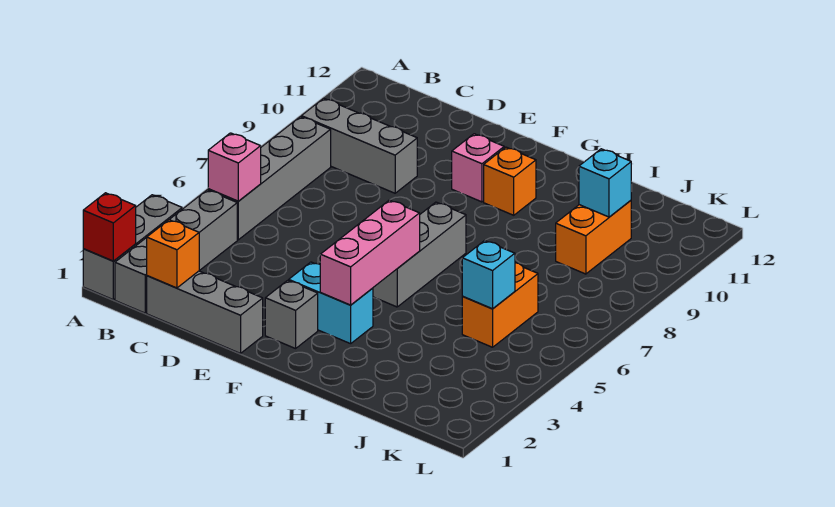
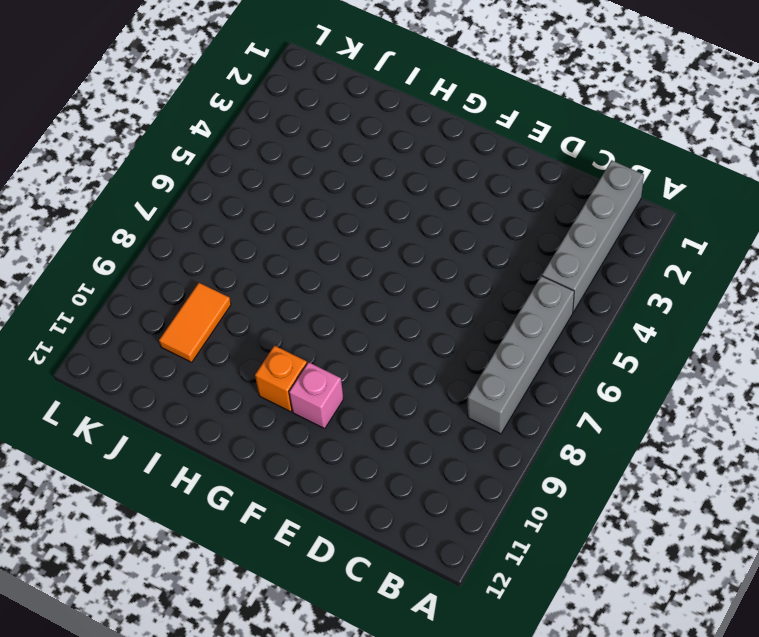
orange 1x2 tile [159,283,231,362] -> orange 1x2 brick [556,200,631,274]
none -> grey 1x3 brick [83,195,182,300]
none -> grey 1x3 brick [301,98,417,193]
none -> grey 1x3 brick [147,271,263,353]

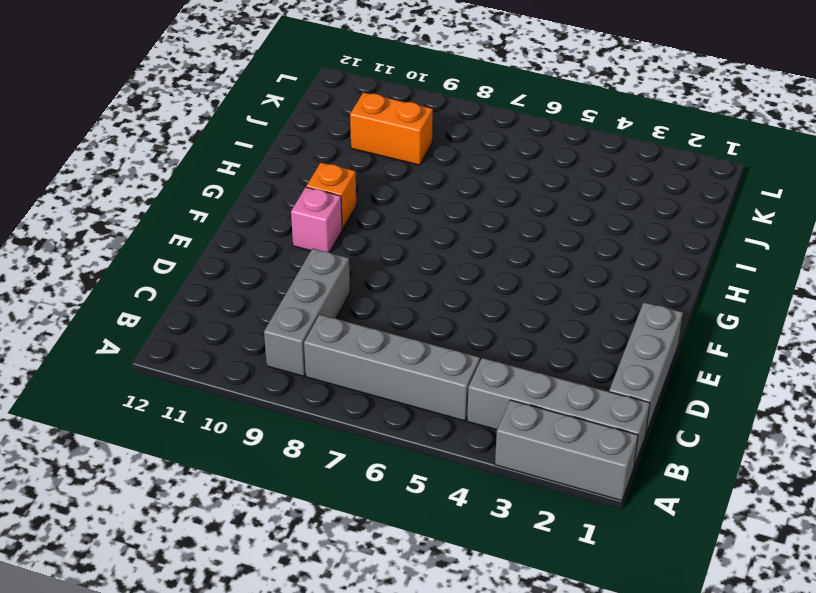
none -> grey 1x1 brick [265,280,318,349]
none -> cyan 1x2 brick [289,262,373,344]
none -> grey 1x3 brick [373,202,466,307]

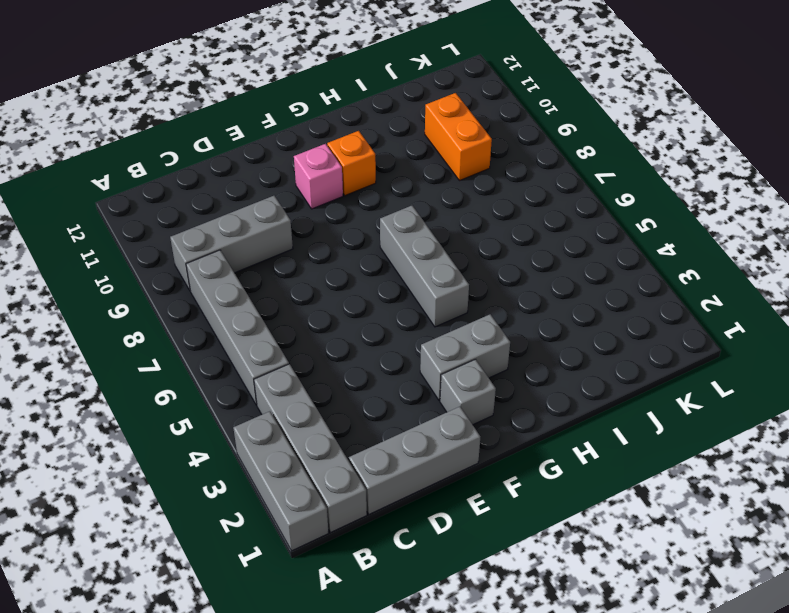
grey 1x2 brick [420,314,510,401] -> cyan 1x2 brick [289,262,373,344]
none -> orange 1x2 brick [462,263,538,347]
none -> red 1x1 brick [83,193,136,261]
none -> pink 1x1 brick [208,133,261,201]

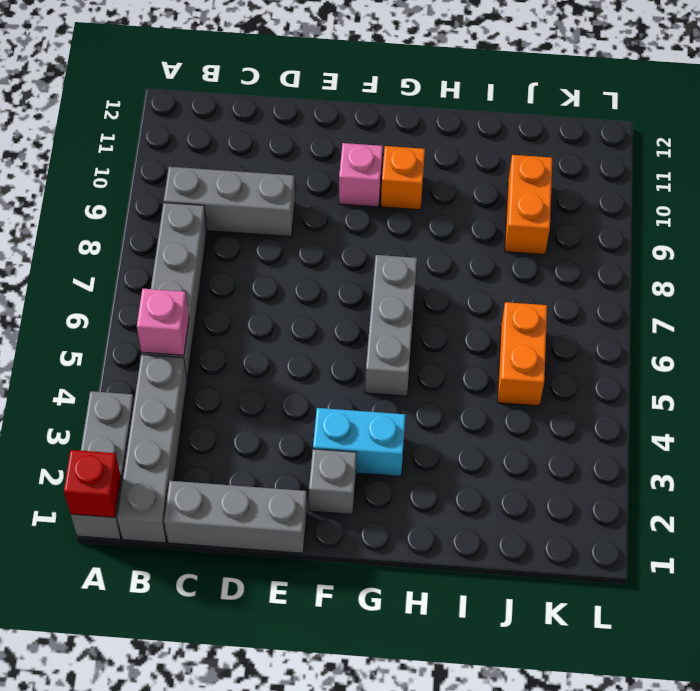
none -> orange 1x1 brick [147,220,199,288]
none -> pink 1x3 brick [320,200,420,305]
none -> cyan 1x1 brick [462,241,515,309]

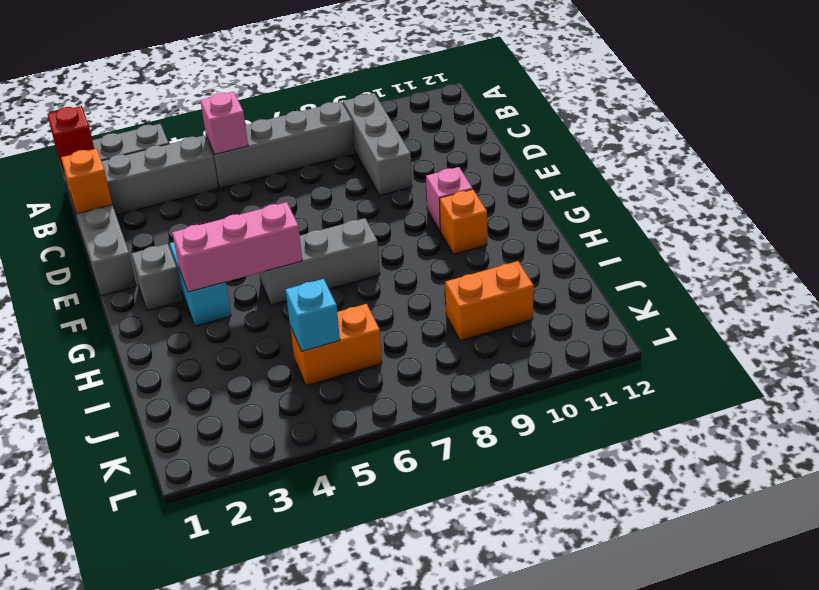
none -> cyan 1x1 brick [579,149,631,217]

